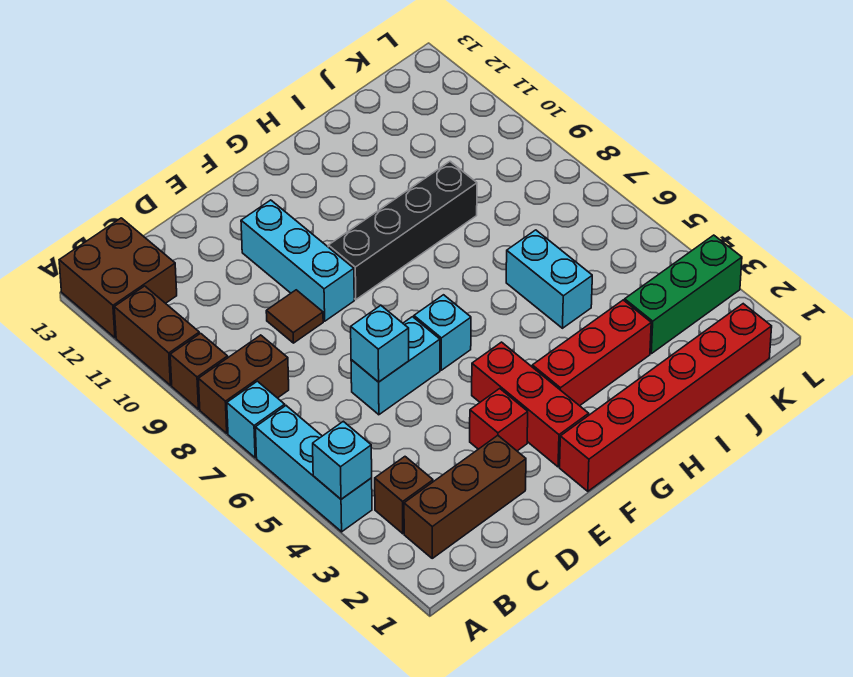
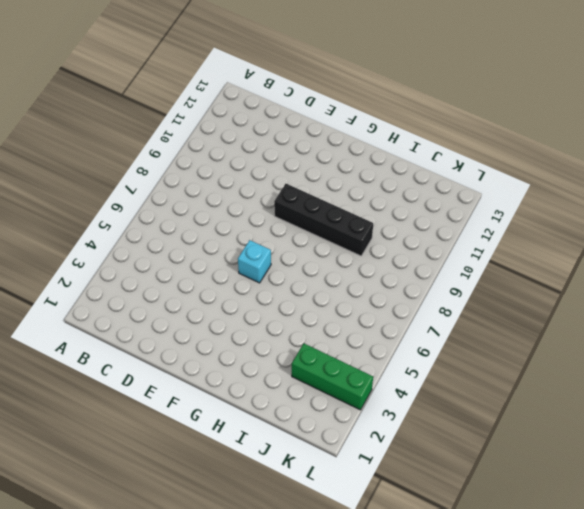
none -> cyan 1x3 brick [255,406,372,532]
none -> cyan 1x1 brick [227,381,285,458]
none -> brown 1x2 brick [198,335,289,433]

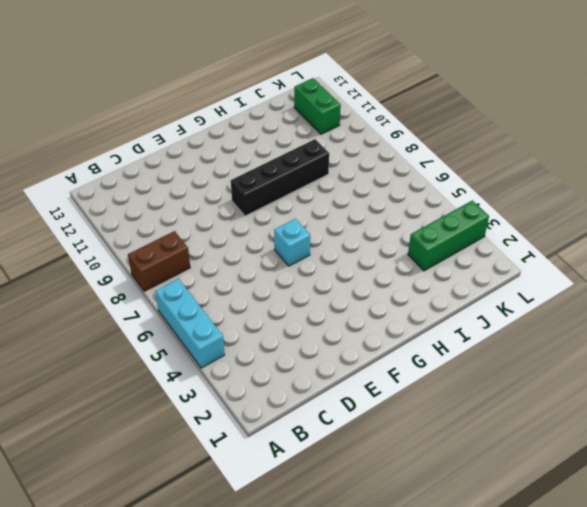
green 1x2 brick [294,78,341,134] -> none
none -> cyan 1x1 brick [227,381,285,458]
none -> brown 1x1 brick [170,333,228,409]
none -> brown 1x2 brick [114,286,199,385]

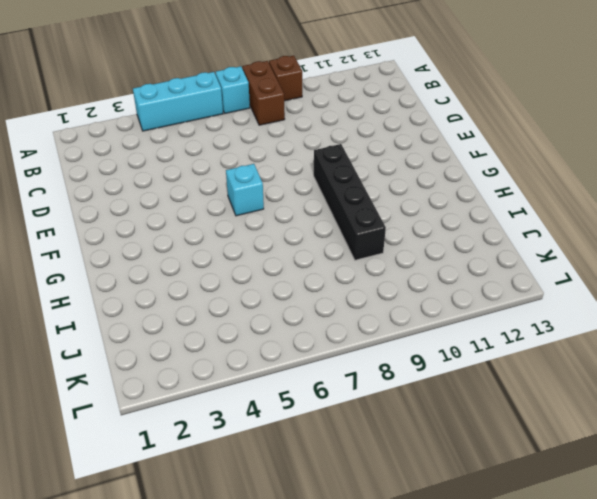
none -> brown 1x2 brick [114,286,199,385]
none -> brown 2x2 brick [59,218,177,338]
none -> brown 1x3 brick [404,435,526,558]

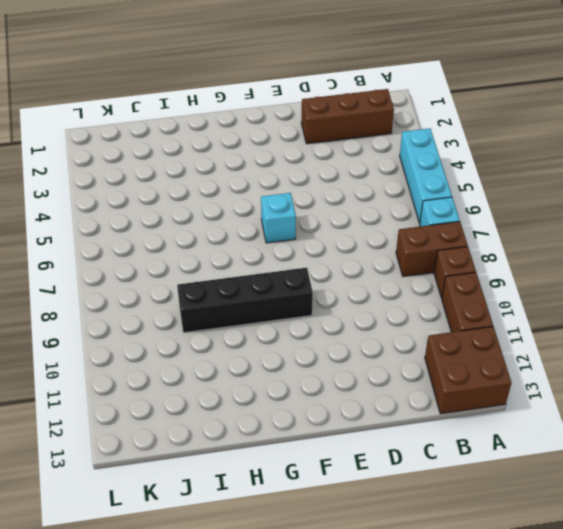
none -> brown 1x1 brick [375,457,433,534]
none -> cyan 1x2 brick [351,317,440,415]
none -> brown 1x1 tile [266,290,323,343]

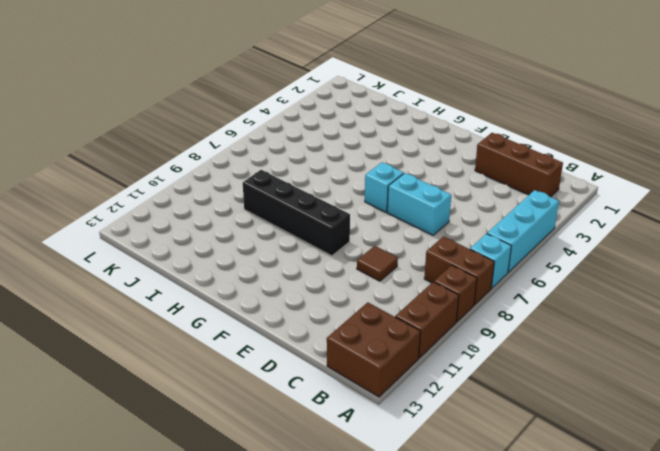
none -> brown 1x1 brick [375,457,433,534]
none -> red 1x1 brick [470,389,528,451]
none -> cyan 1x3 brick [241,200,354,321]

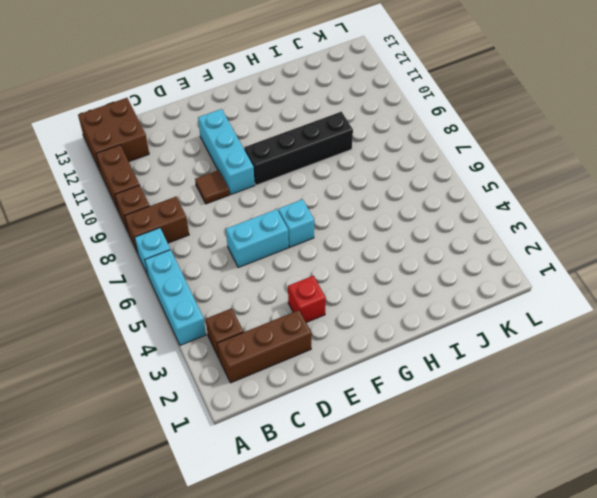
none -> red 1x6 brick [560,304,772,491]
none -> red 1x3 brick [472,342,589,467]
none -> red 1x3 brick [532,300,651,406]

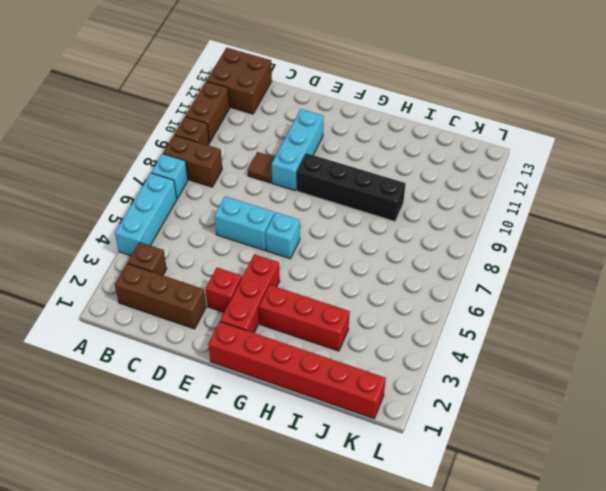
none -> cyan 1x2 brick [506,230,592,328]
none -> green 1x3 brick [625,235,742,354]
none -> cyan 1x1 brick [313,421,372,499]

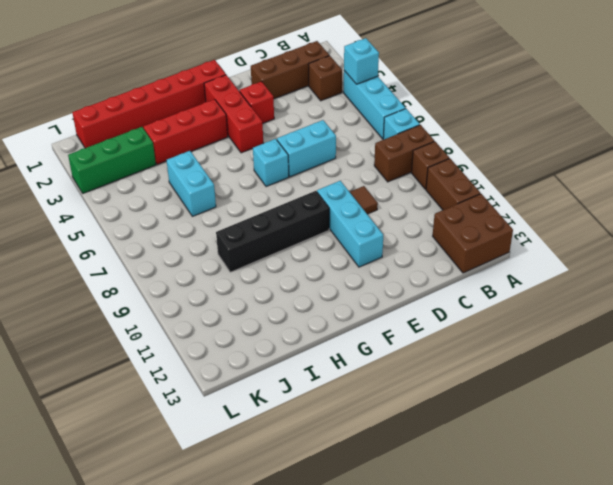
none -> cyan 1x1 brick [351,305,409,382]

